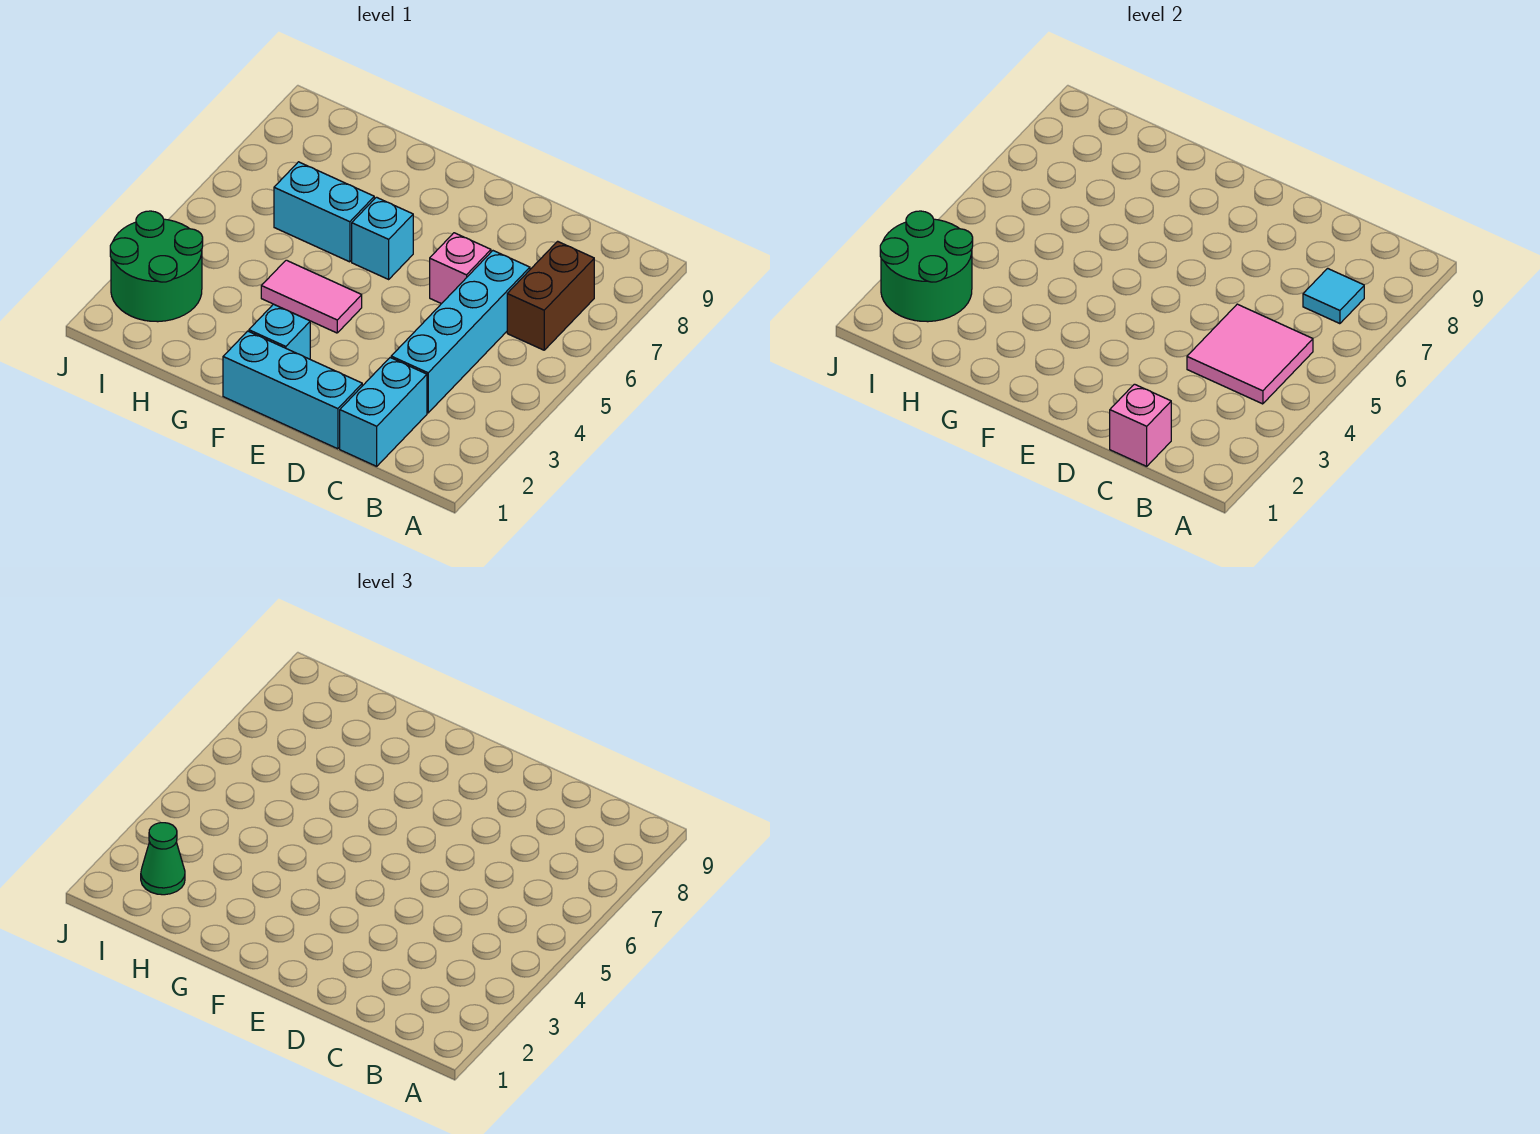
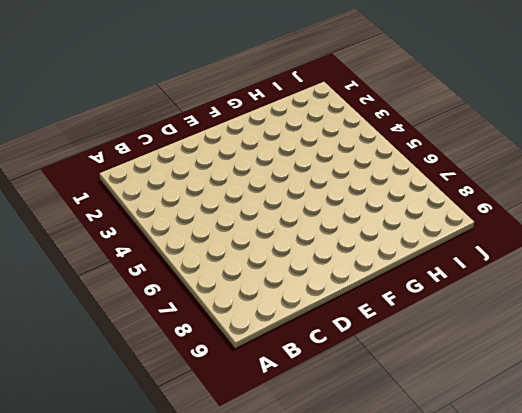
none -> brown 1x2 brick [507,241,594,350]
none -> cyan 1x2 brick [340,358,427,466]
none -> cyan 1x4 brick [391,251,530,413]

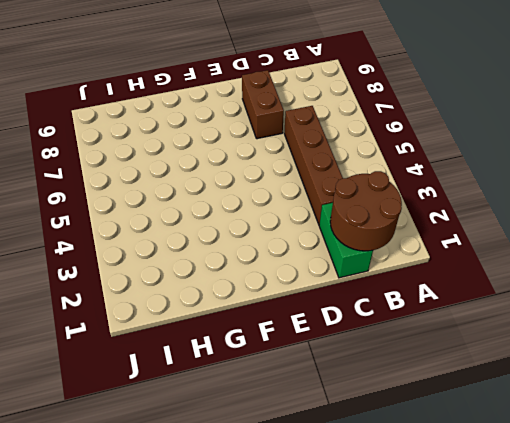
brown 2x2 round brick [330,171,402,251] -> pink 1x1 brick [1110,384,1171,466]
green 1x2 brick [319,203,373,278] -> cyan 1x2 brick [340,358,427,466]
brown 1x4 brick [284,106,343,225] -> cyan 1x4 brick [391,251,530,413]
brown 1x2 brick [242,70,284,139] -> brown 1x2 brick moved to [507,241,594,350]
none -> cyan 1x3 brick [223,331,362,449]
none -> pink 1x1 brick [430,233,491,304]
none -> cyan 1x1 brick [249,304,310,359]

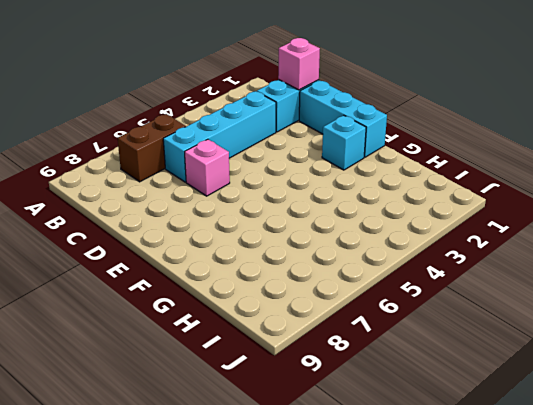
none -> pink 1x2 tile [261,260,362,333]
none -> cyan 1x1 brick [352,197,413,279]
none -> cyan 1x2 brick [274,162,374,262]

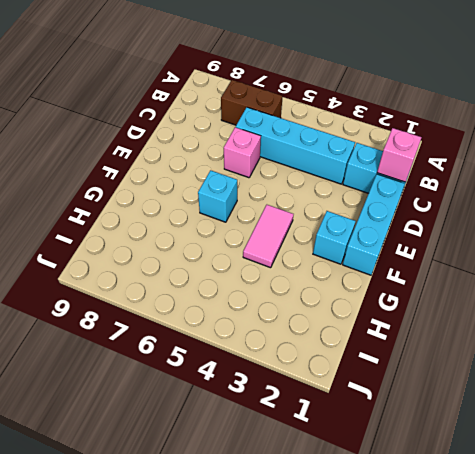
none -> cyan 1x2 brick [274,162,374,262]
none -> green 2x2 round brick [110,211,203,322]
none -> pink 2x2 tile [1187,304,1313,404]

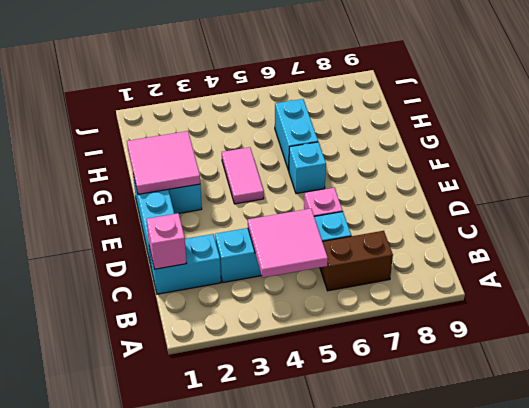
pink 2x2 tile [127,131,200,194] -> none
none -> green 2x2 round brick [110,211,203,322]
none -> cyan 1x1 tile [1303,268,1364,324]
none -> green 2x2 round brick [880,211,973,322]

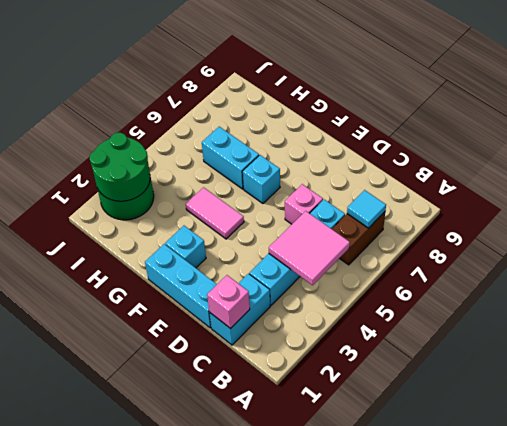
none -> green 1x1 cone [141,823,185,895]

